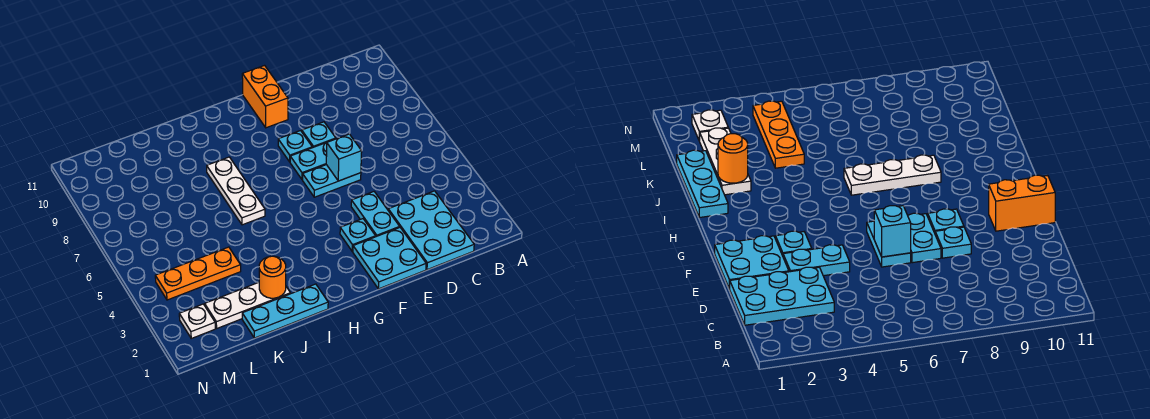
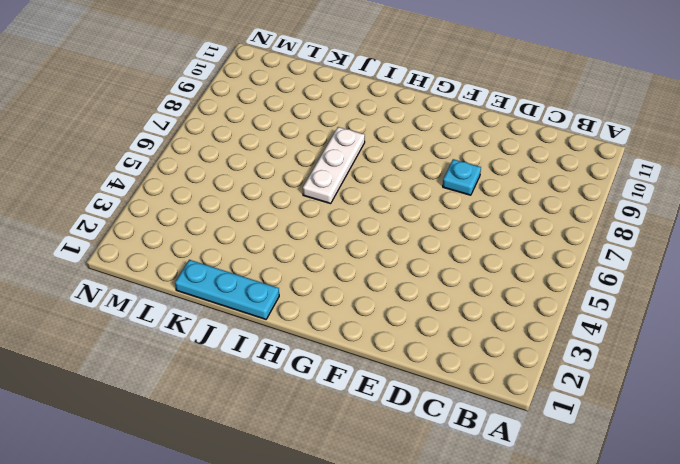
none -> cyan 2x3 plate [388,191,474,270]
none -> cyan 2x2 plate [353,228,426,289]
none -> cyan 1x2 plate [351,192,400,237]

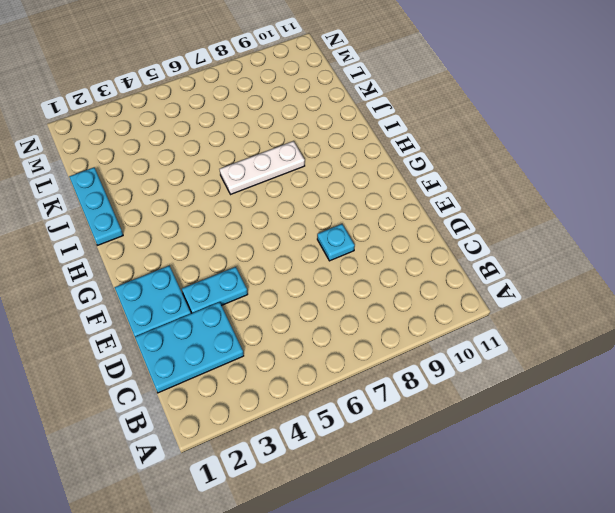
none -> cyan 1x2 plate [303,165,361,197]
none -> cyan 1x2 plate [290,143,327,180]
none -> cyan 1x1 plate [340,219,376,252]

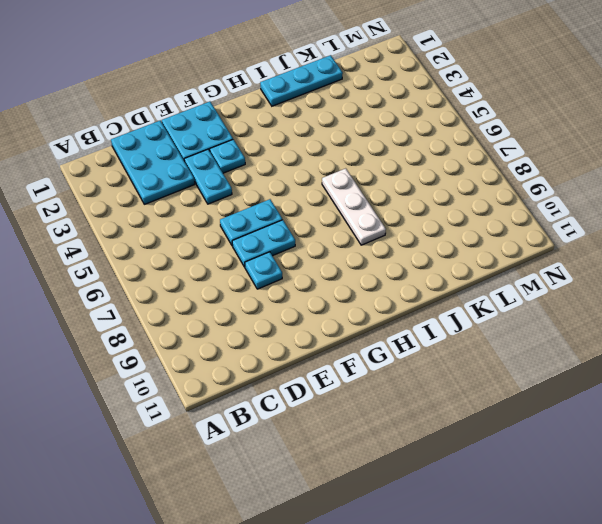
none -> cyan 1x1 plate [278,131,312,162]
none -> orange 1x2 brick [242,66,288,128]
none -> white 1x3 plate [205,282,290,328]

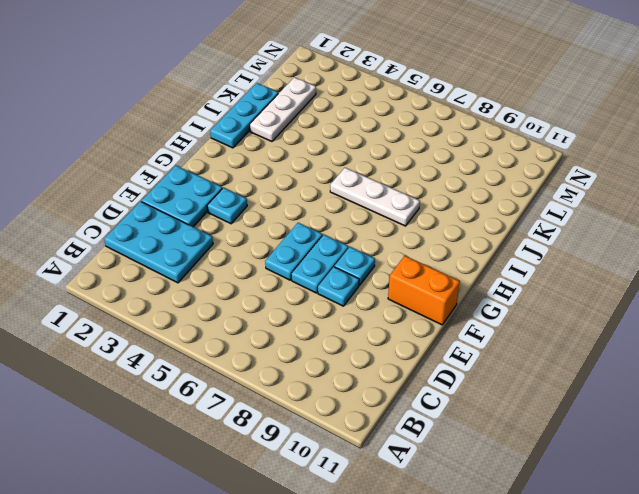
none -> cyan 1x2 plate [351,192,400,237]
none -> orange 1x3 plate [155,247,241,300]
none -> white 1x1 plate [179,304,215,338]

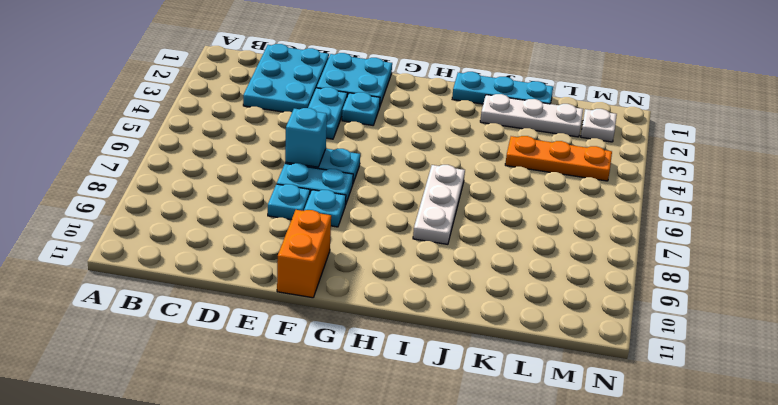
none -> orange 1x1 round brick [259,256,286,298]

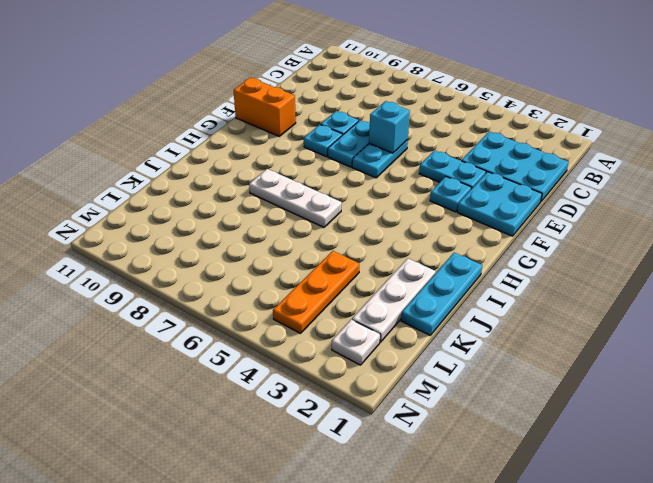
none -> orange 1x1 round brick [259,256,286,298]

